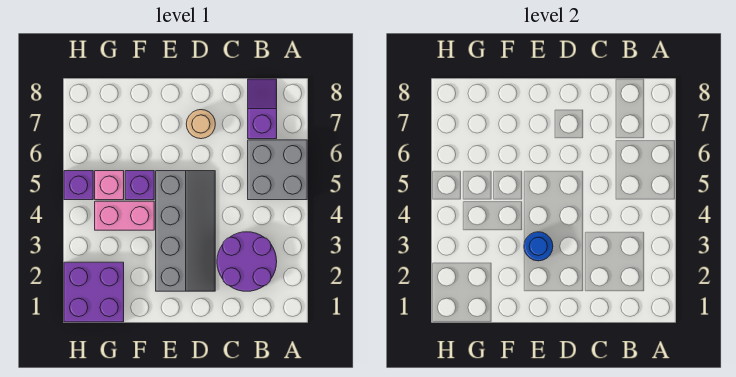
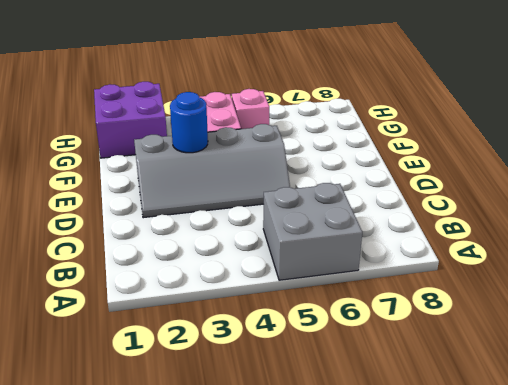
none -> purple 2x2 round brick [217,232,277,291]
none -> purple 1x2 slope [248,79,277,139]

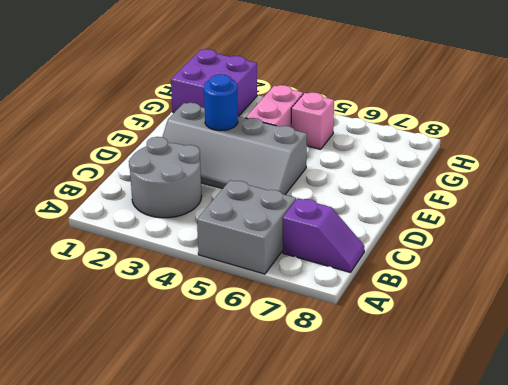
grey 2x2 round brick [129,137,202,218] -> purple 2x2 round brick [217,232,277,291]
none -> tan 1x1 round brick [186,110,215,139]
none -> purple 1x1 brick [125,171,154,200]

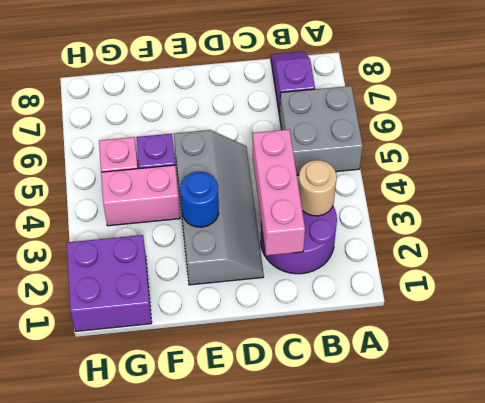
tan 1x1 round brick [298,160,337,216] -> tan 1x1 round brick moved to [186,110,215,139]
pink 1x3 brick [253,129,305,256] -> none
none -> purple 1x1 brick [64,171,93,200]

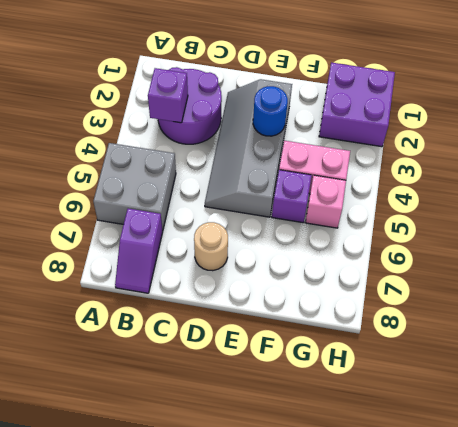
purple 1x1 brick [148,68,188,123] -> purple 1x1 brick moved to [64,171,93,200]

